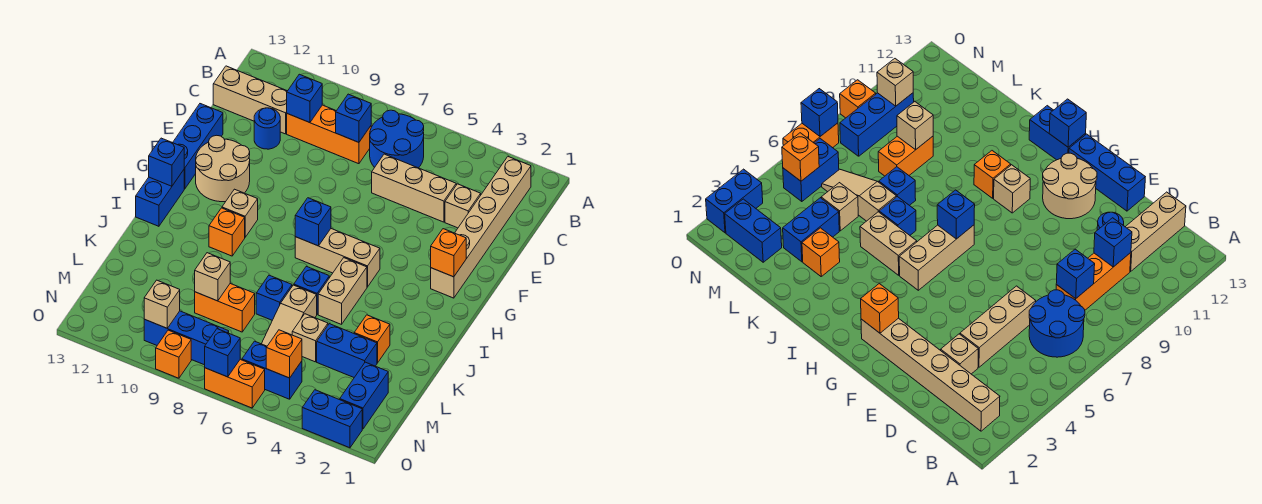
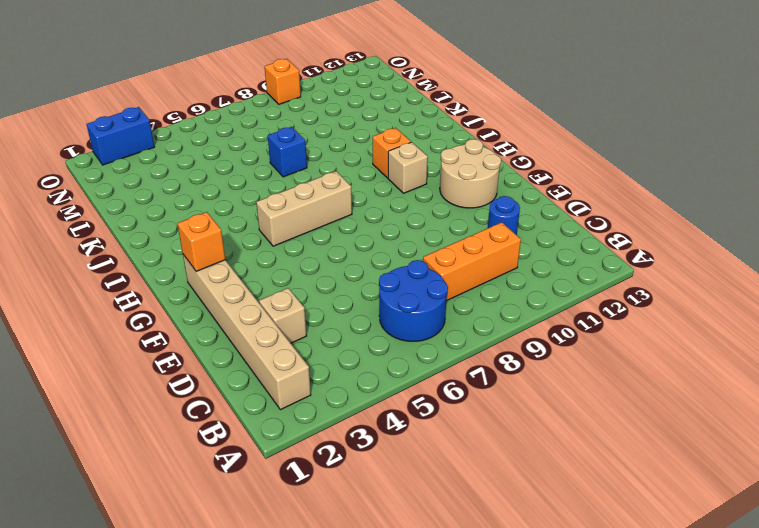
none -> tan 1x3 brick [213,66,287,134]
none -> tan 1x3 brick [372,154,456,222]
none -> blue 1x3 brick [173,104,223,189]
none -> blue 1x2 brick [136,170,184,226]

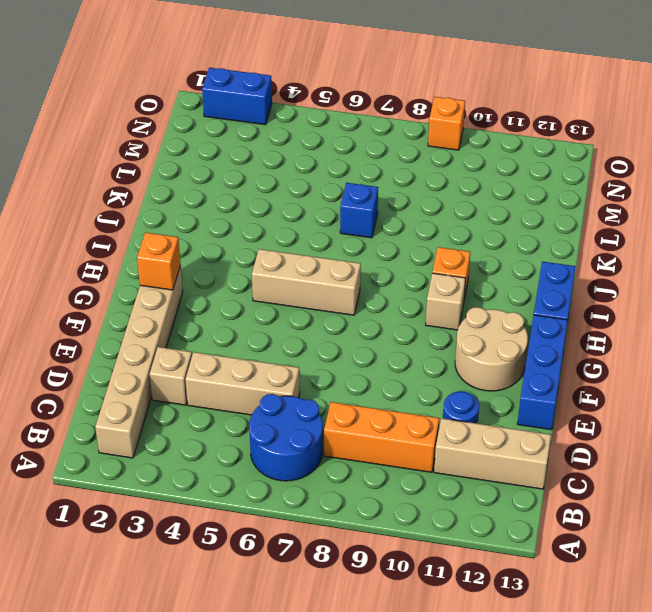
none -> tan 1x2 brick [318,258,367,324]
none -> blue 1x1 brick [294,266,329,314]
none -> orange 1x1 brick [354,315,390,363]
none -> tan 1x3 slope [262,285,317,346]

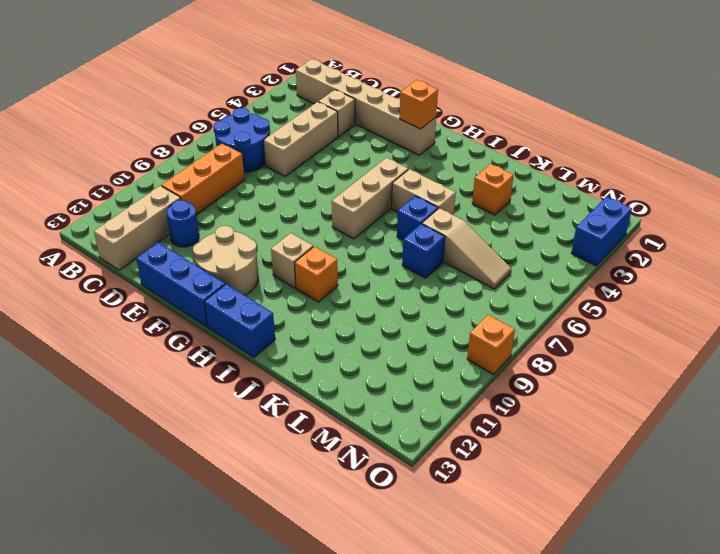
none -> blue 1x2 brick [317,324,377,377]
none -> tan 1x1 brick [292,314,328,362]
none -> orange 1x2 brick [195,284,255,332]
none -> blue 1x2 brick [340,362,388,429]

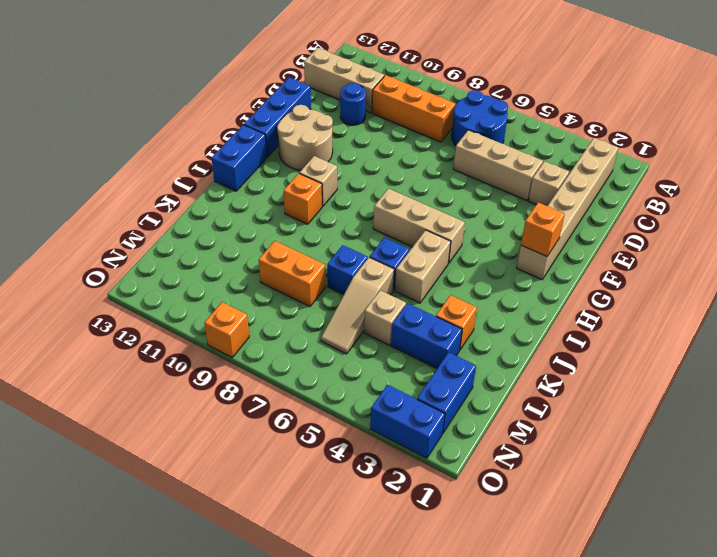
none -> blue 1x2 brick [242,341,302,399]
none -> blue 1x3 brick [144,311,229,365]
none -> orange 1x2 brick [205,359,265,408]
none -> blue 1x1 brick [336,94,371,142]

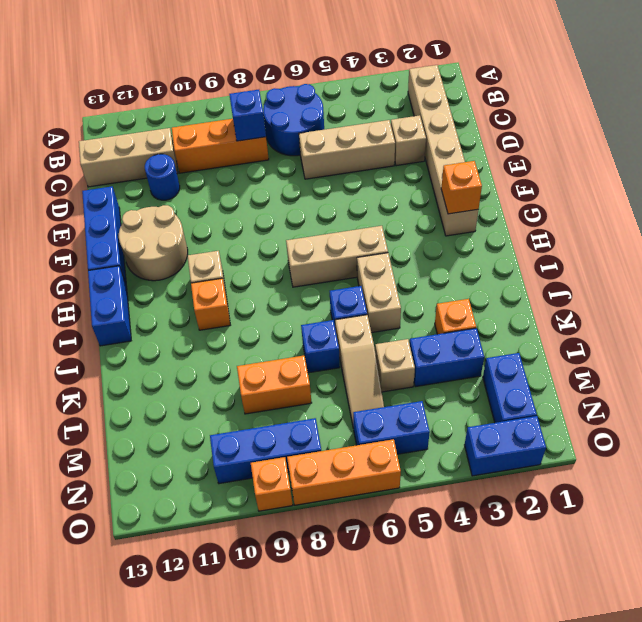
orange 1x3 brick [287,439,401,505] -> orange 1x2 brick [205,359,265,408]
none -> blue 1x1 brick [287,74,322,123]
none -> blue 1x1 brick [295,198,331,246]
none -> blue 1x1 brick [149,138,184,186]
none -> tan 1x1 brick [195,253,230,301]

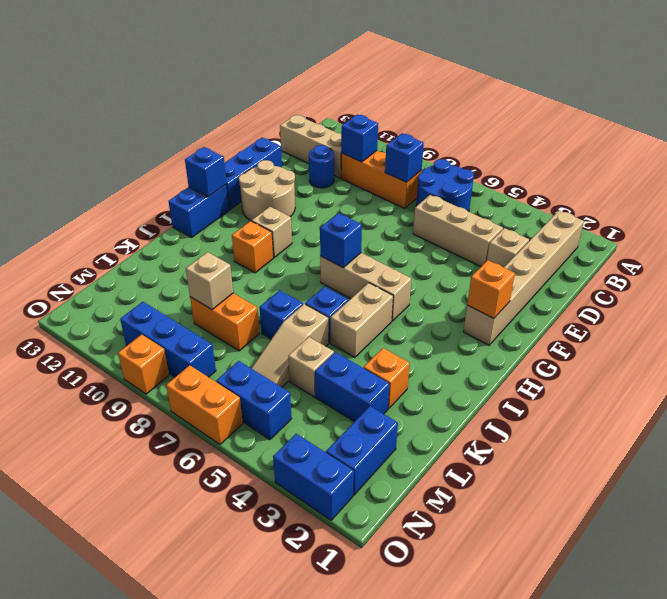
none -> orange 1x1 brick [266,330,302,378]
none -> tan 1x1 brick [144,280,180,328]
none -> blue 1x1 brick [205,329,240,377]

